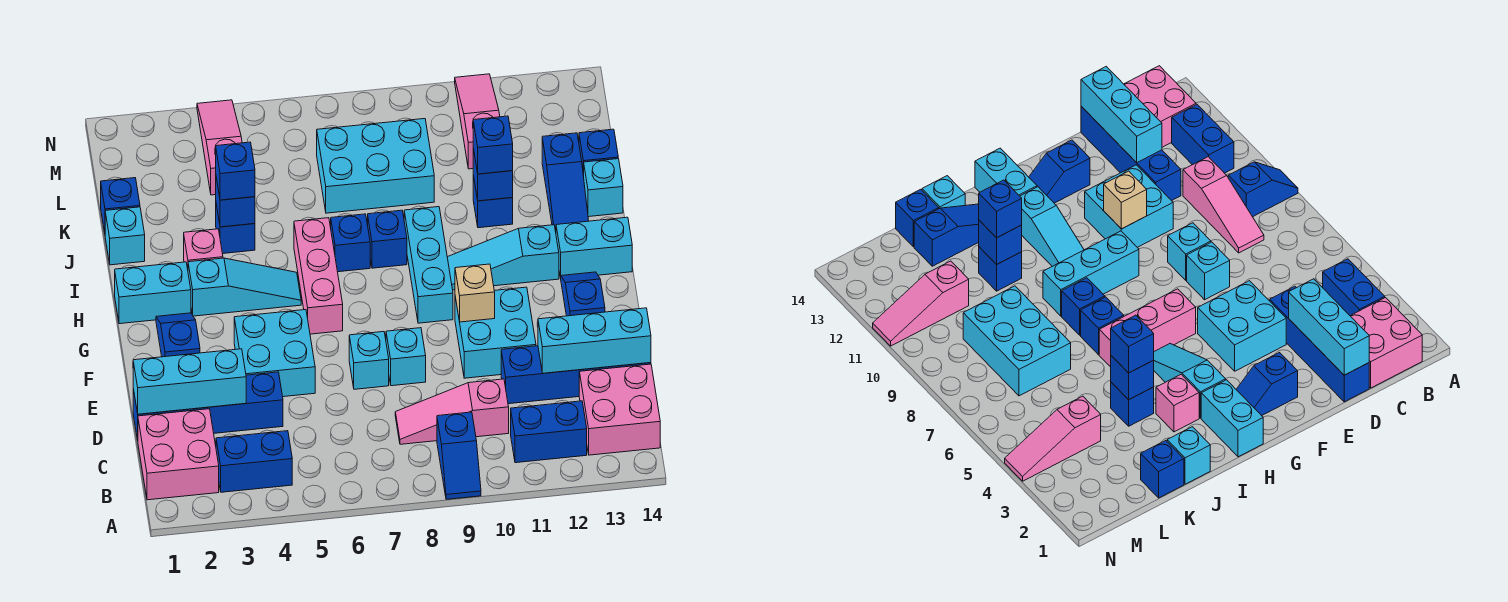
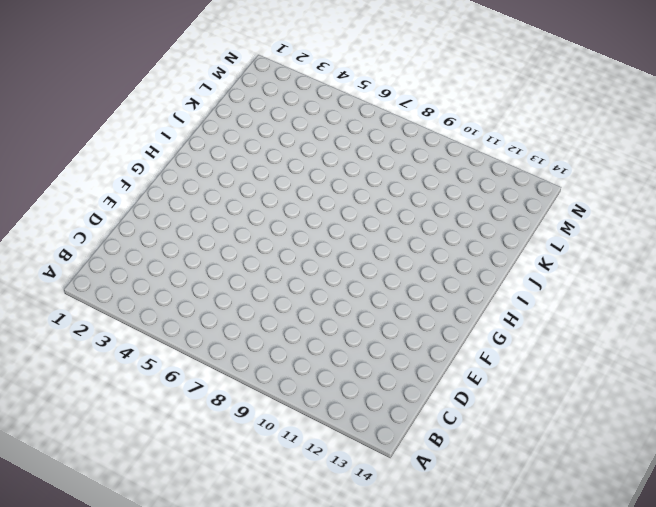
none -> blue 1x2 slope [437,412,481,499]
none -> pink 2x2 brick [138,409,219,500]
none -> blue 1x2 brick [216,431,292,492]
none -> blue 1x2 brick [511,401,587,463]

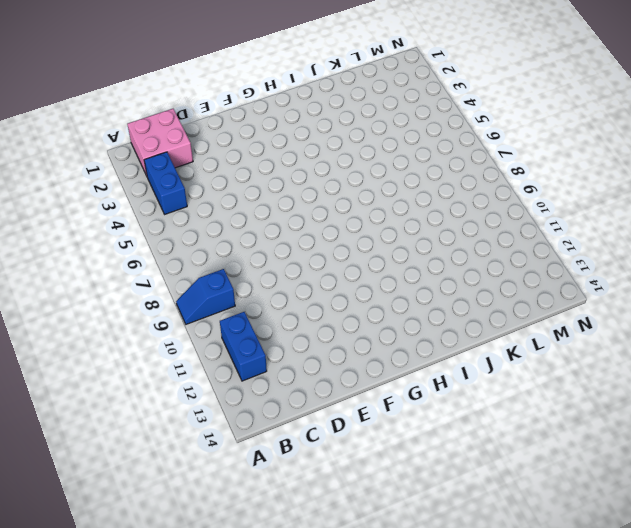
none -> pink 2x2 brick [579,364,660,455]
none -> pink 1x3 slope [395,379,509,444]
none -> blue 1x4 brick [133,372,283,440]
none -> blue 1x4 brick [501,346,651,404]

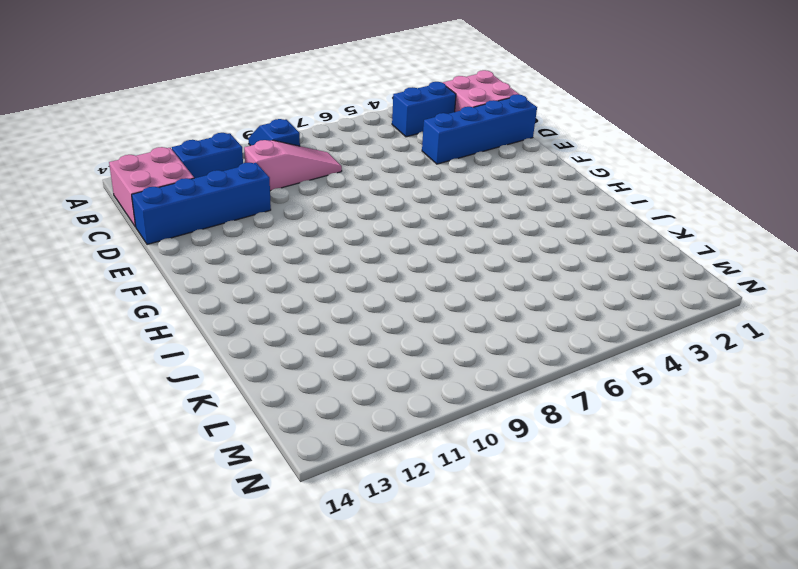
none -> cyan 2x2 brick [234,310,315,397]
none -> cyan 1x1 brick [349,332,389,389]
none -> cyan 1x1 brick [386,328,426,386]
none -> cyan 2x2 brick [455,287,536,378]

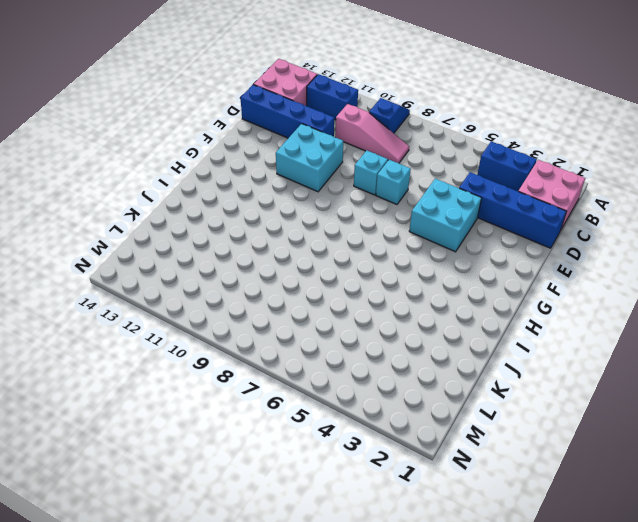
none -> blue 1x2 slope [156,313,200,357]
none -> blue 1x2 slope [561,272,605,316]
none -> pink 1x3 brick [294,218,343,334]
none -> cyan 1x3 brick [404,207,453,323]

